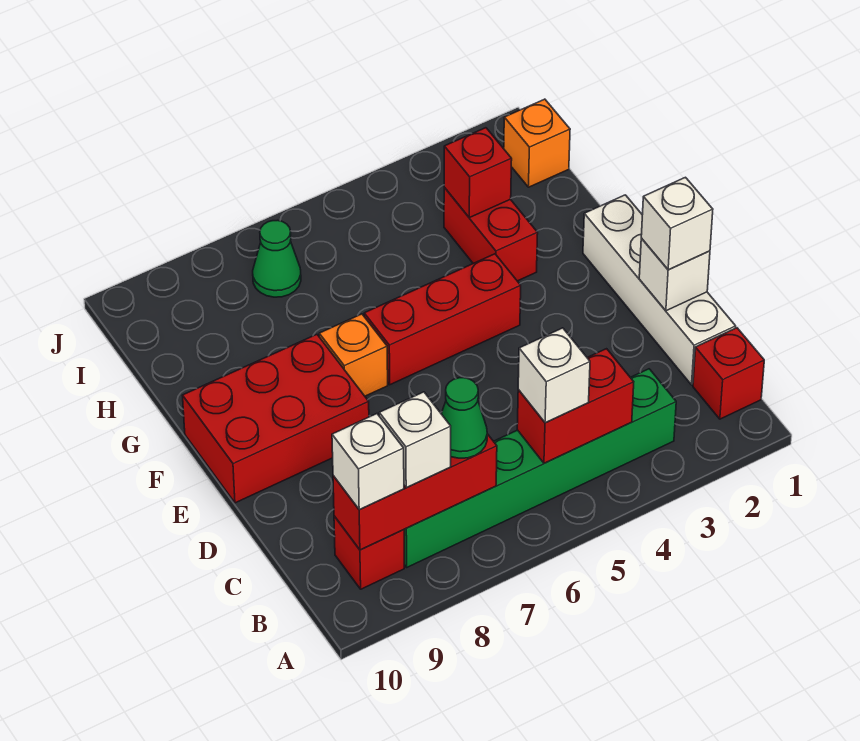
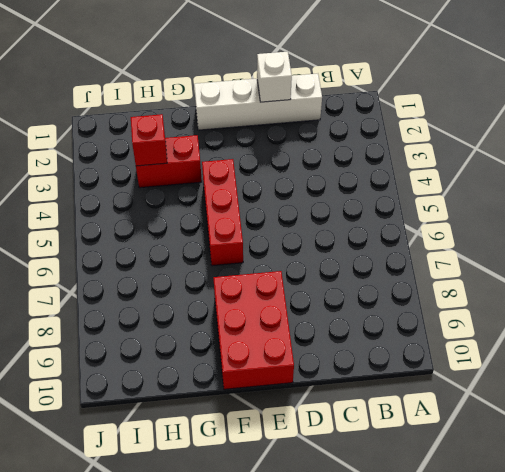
none -> red 1x1 brick [693,328,764,419]
none -> green 1x6 brick [404,369,676,567]
none -> red 1x1 brick [334,516,404,589]

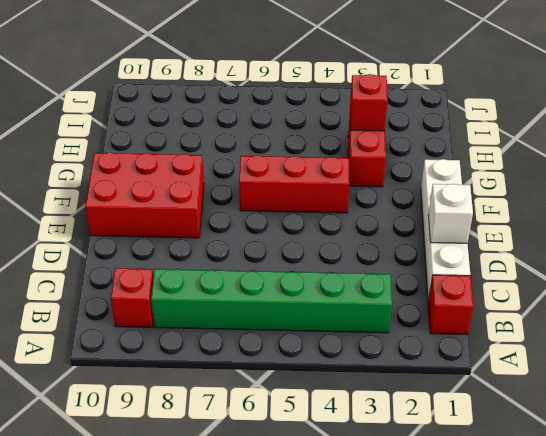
none -> orange 1x1 brick [319,314,388,396]
none -> orange 1x1 brick [504,99,570,187]
none -> green 1x1 cone [253,220,301,297]

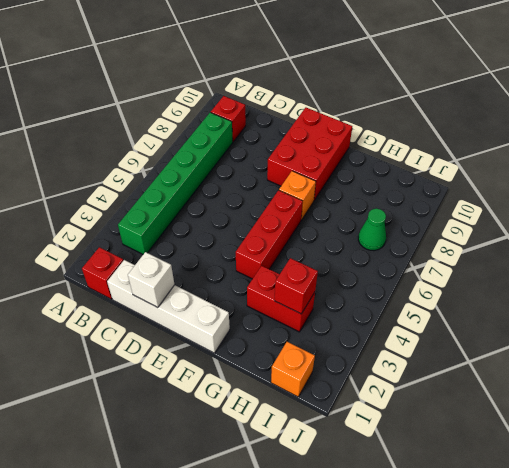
none -> red 1x2 brick [517,349,634,463]
none -> red 1x3 brick [333,434,497,550]
none -> white 1x1 brick [518,328,590,423]

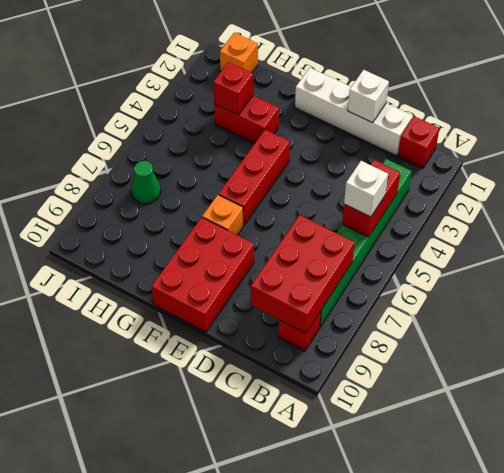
red 2x3 brick [251,215,355,333] -> red 1x3 brick [333,434,497,550]
none -> green 1x1 cone [441,378,487,458]
none -> white 1x1 brick [379,392,451,488]
none -> white 1x1 brick [332,414,404,509]

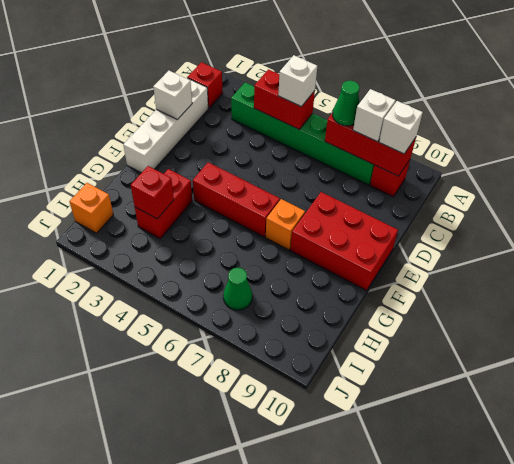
none -> white 1x1 brick [641,177,713,270]

